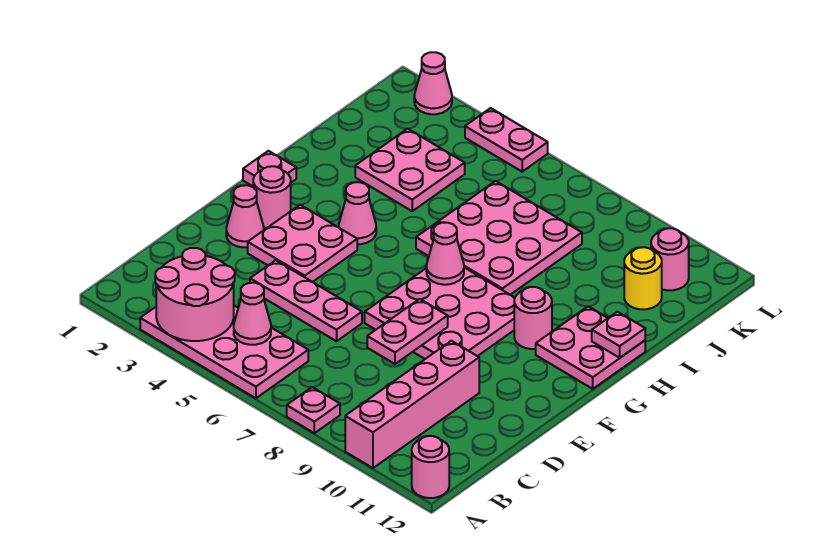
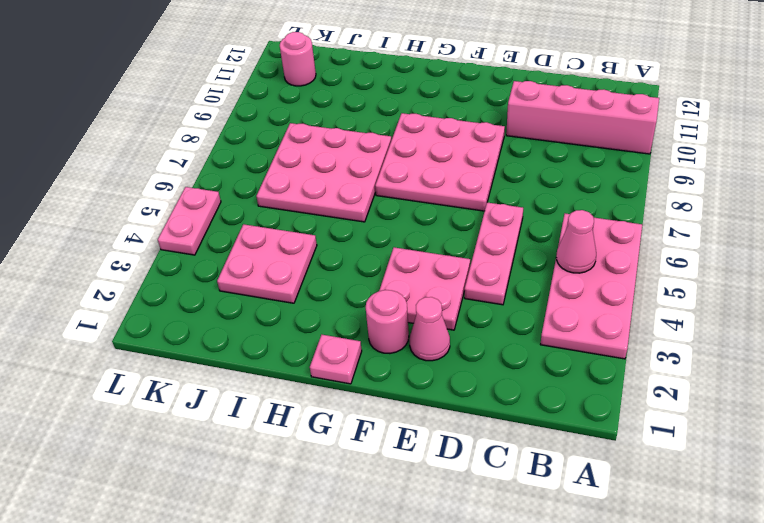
none -> pink 1x1 plate [287,387,340,433]
none -> pink 1x1 round brick [412,436,449,498]
none -> pink 1x1 cone [339,182,376,244]

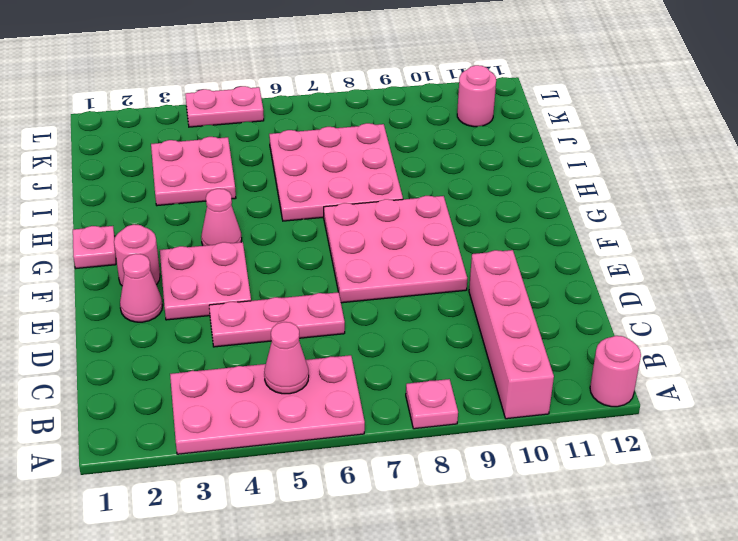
none -> pink 1x1 round brick [514,287,552,349]
none -> pink 2x2 plate [536,306,645,389]
none -> yellow 1x1 round brick [624,247,662,309]

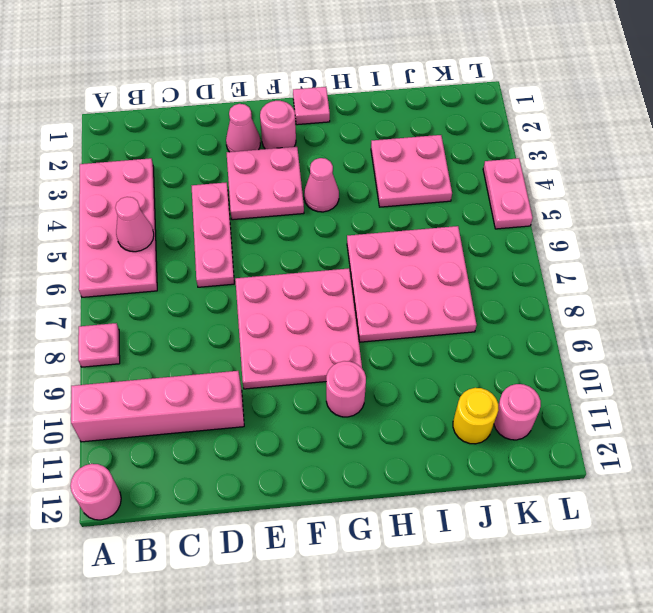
none -> pink 2x2 plate [536,306,645,389]
none -> pink 1x1 cone [414,52,452,114]
none -> pink 2x2 round brick [155,248,235,341]

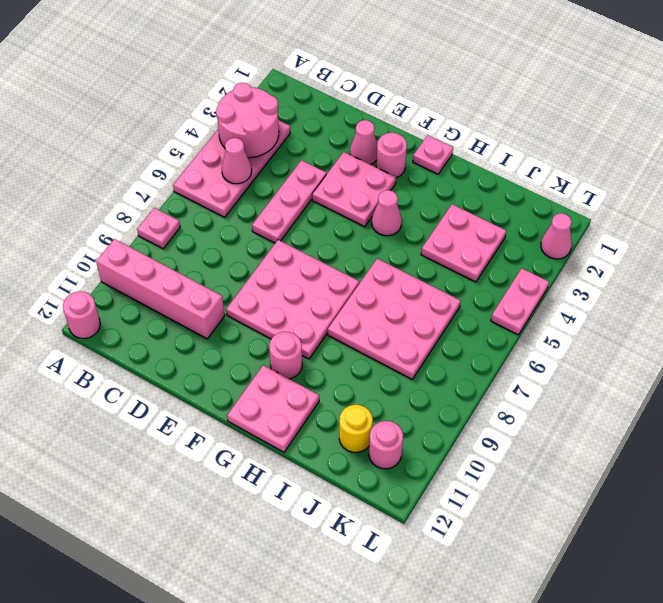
none -> pink 1x2 plate [367,299,448,364]
none -> pink 1x1 cone [426,223,464,285]
none -> pink 1x1 plate [592,312,645,358]

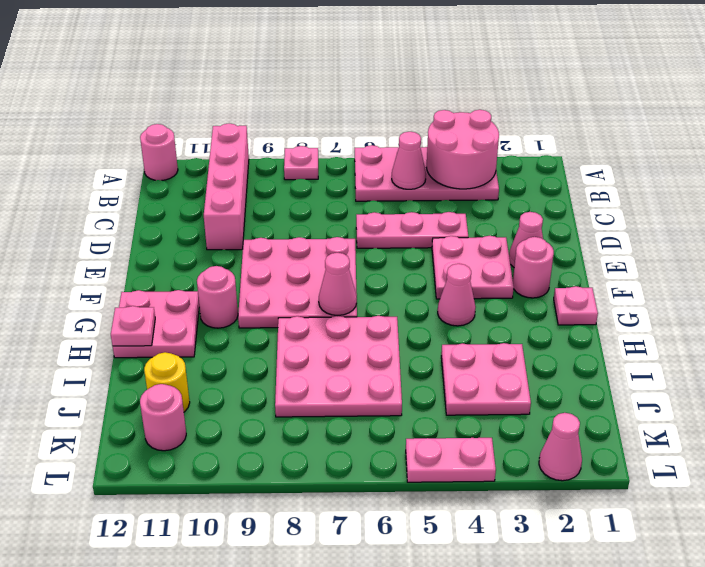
none -> pink 1x2 plate [367,299,448,364]

